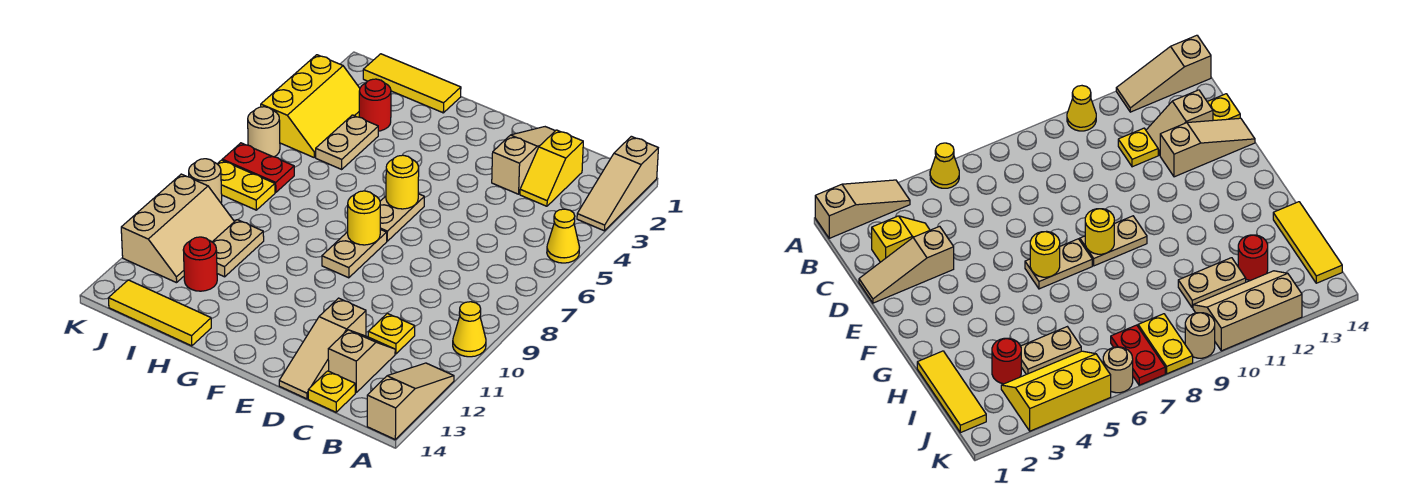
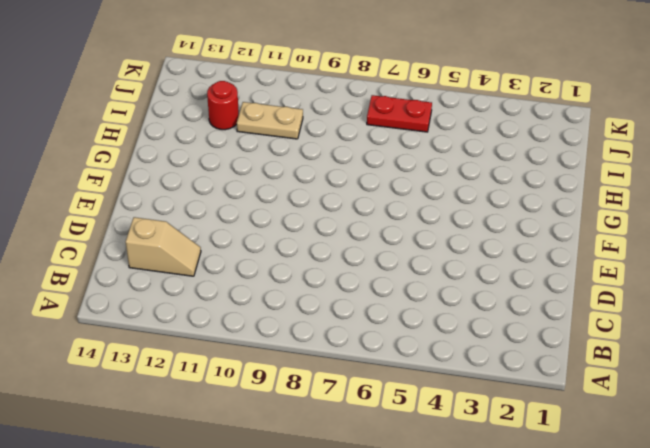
red 1x2 plate [367,95,432,132] -> red 1x2 plate turned to [222,143,294,192]
none -> tan 1x3 slope [577,136,658,231]
none -> yellow 1x1 cone [547,209,580,263]
none -> yellow 1x1 cone [453,302,486,357]

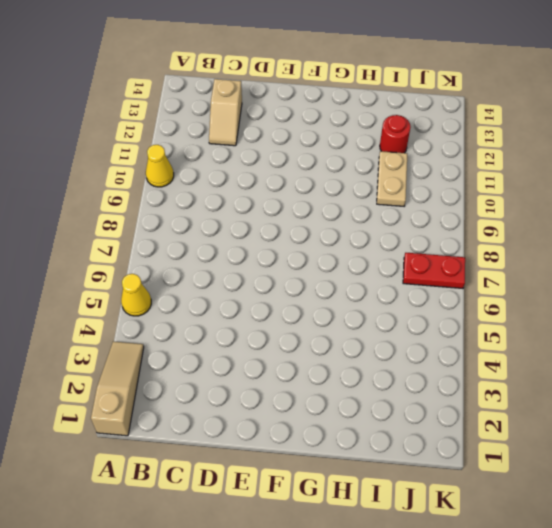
none -> tan 1x3 slope [367,363,454,439]
none -> yellow 1x2 slope [520,130,583,206]
none -> yellow 1x1 plate [368,313,415,354]

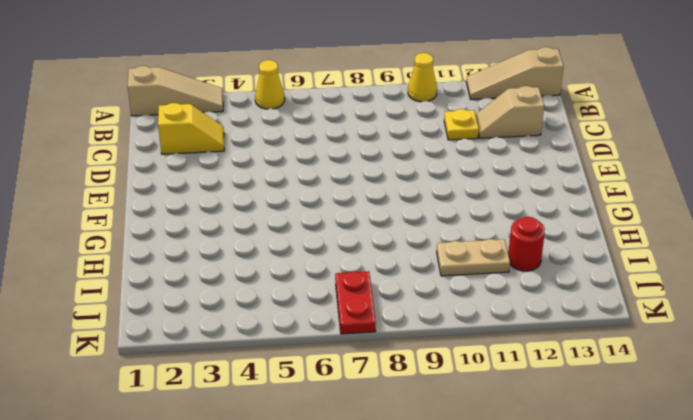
none -> yellow 1x1 plate [308,371,355,412]
none -> tan 1x3 slope [492,127,555,194]
none -> tan 1x3 slope [279,298,366,399]

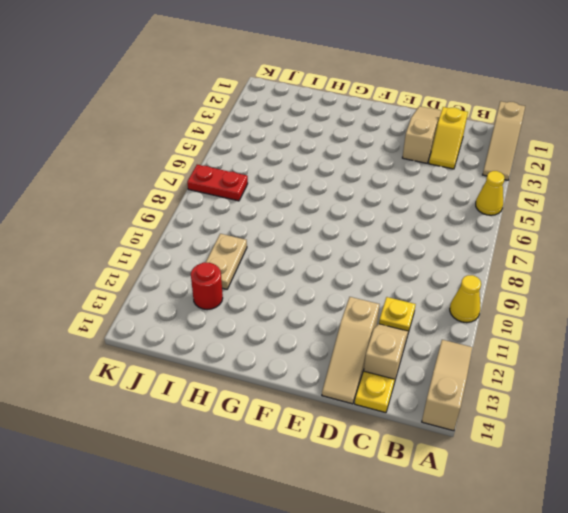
none -> tan 1x2 plate [380,194,424,241]
none -> tan 1x2 plate [322,229,387,278]
none -> yellow 1x3 tile [363,54,461,113]

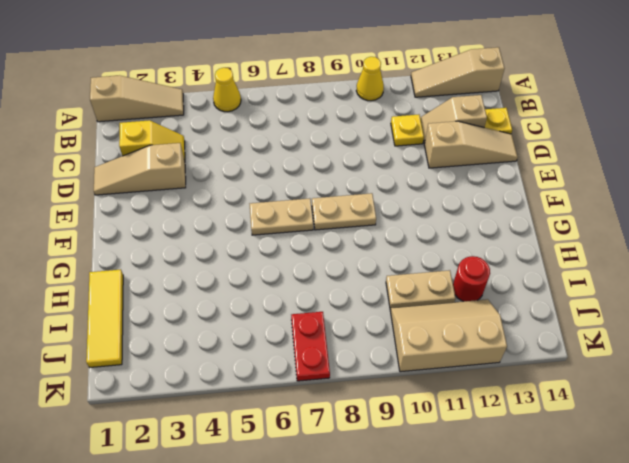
none -> yellow 1x3 tile [108,280,211,346]
none -> red 1x1 round brick [359,79,391,131]
none -> tan 1x2 plate [316,115,378,169]

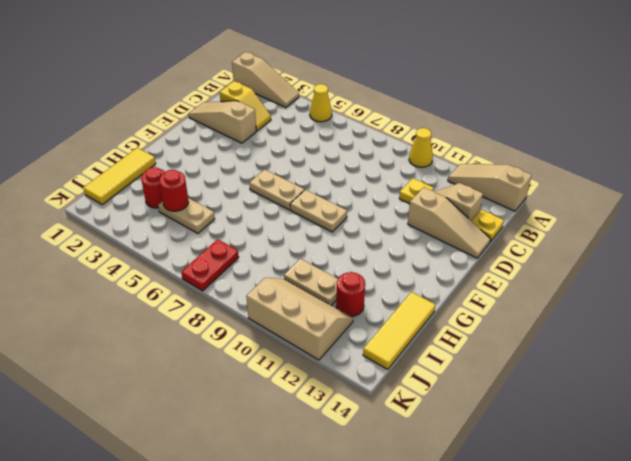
red 1x1 round brick [159,170,189,211] -> none
none -> yellow 2x3 slope [261,55,360,157]
none -> yellow 1x2 plate [218,160,275,210]
none -> tan 1x1 round brick [248,107,280,157]

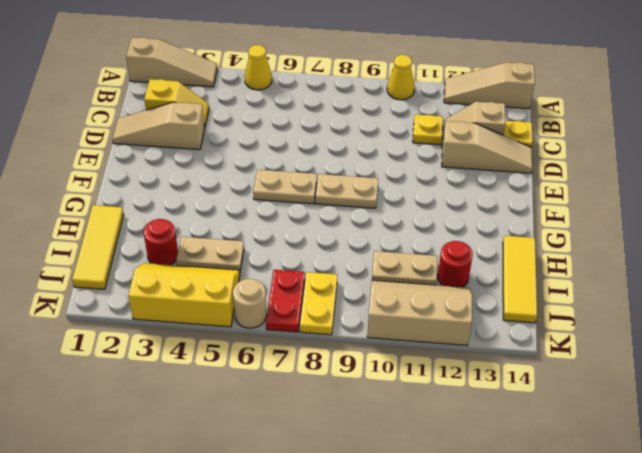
none -> tan 1x1 round brick [189,159,222,203]
none -> yellow 1x1 round brick [386,155,419,209]
none -> yellow 1x1 round brick [348,191,380,245]

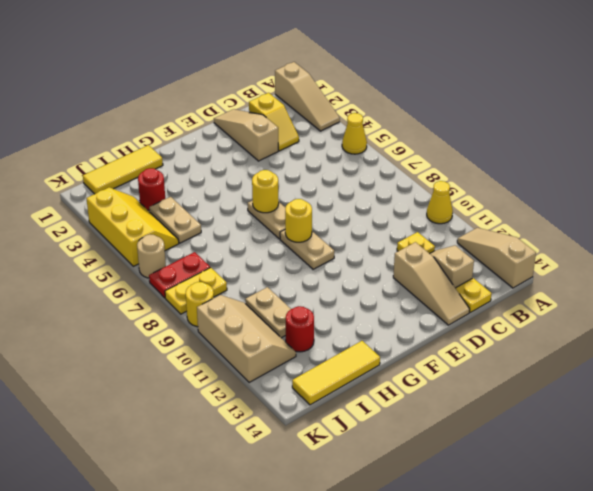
yellow 1x1 round brick [186,282,214,327] -> tan 1x1 round brick [189,159,222,203]

